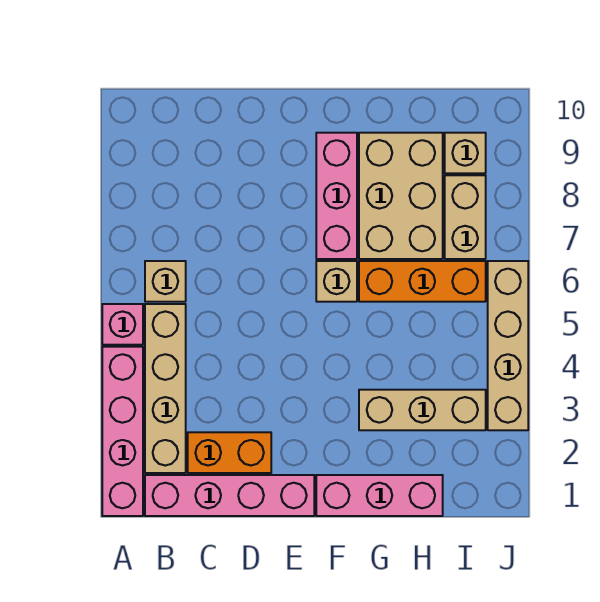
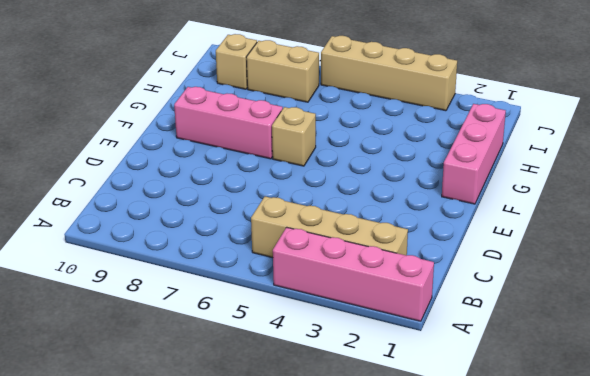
none -> pink 1x1 brick [102,304,143,345]
none -> pink 1x4 brick [145,475,314,516]
none -> tan 1x1 brick [145,261,186,302]

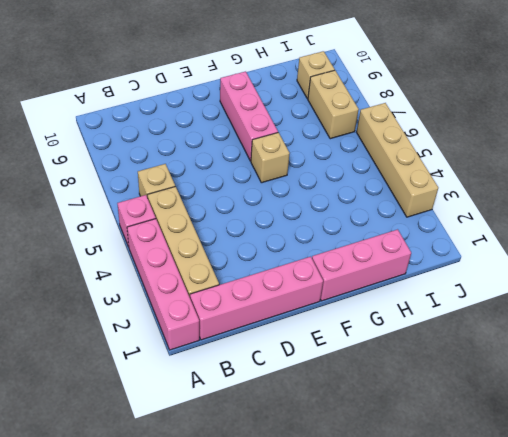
none -> orange 1x2 brick [188,432,271,473]
none -> tan 1x3 brick [359,390,486,430]
none -> orange 1x3 brick [359,261,486,302]

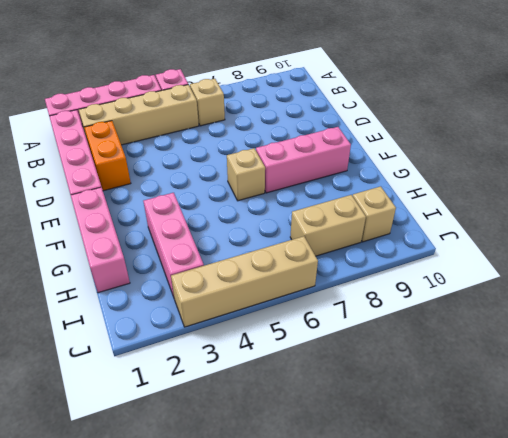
pink 1x3 brick [143,193,204,297] -> tan 1x3 brick [359,390,486,430]
none -> orange 1x3 brick [359,261,486,302]
none -> tan 2x3 brick [359,133,443,259]

